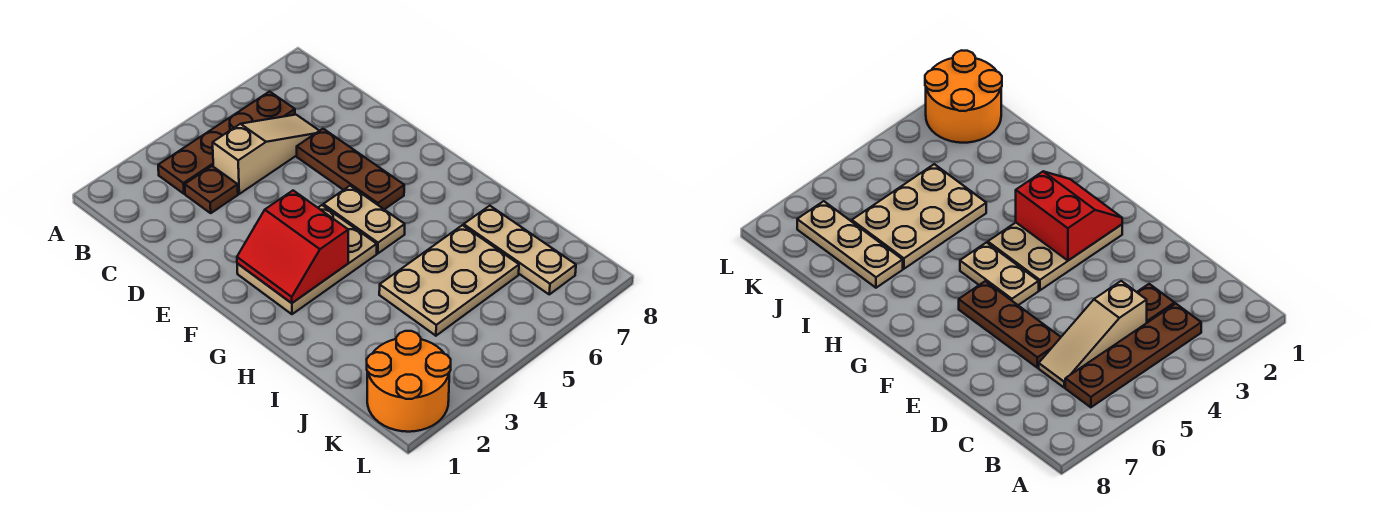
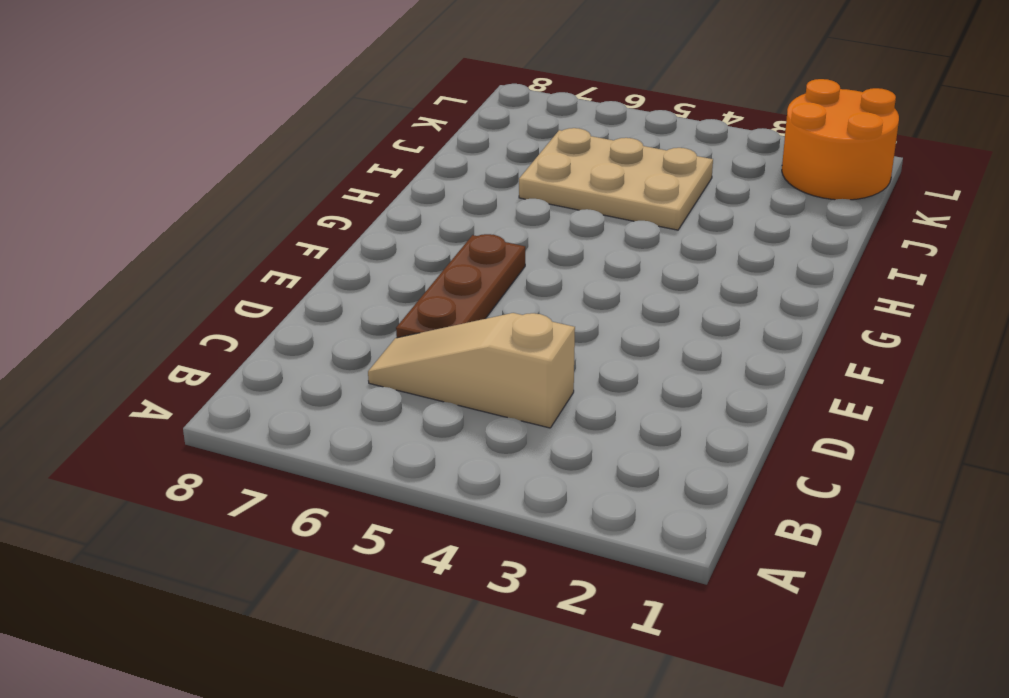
none -> brown 1x4 plate [158,92,295,194]
none -> brown 1x1 plate [185,166,238,213]

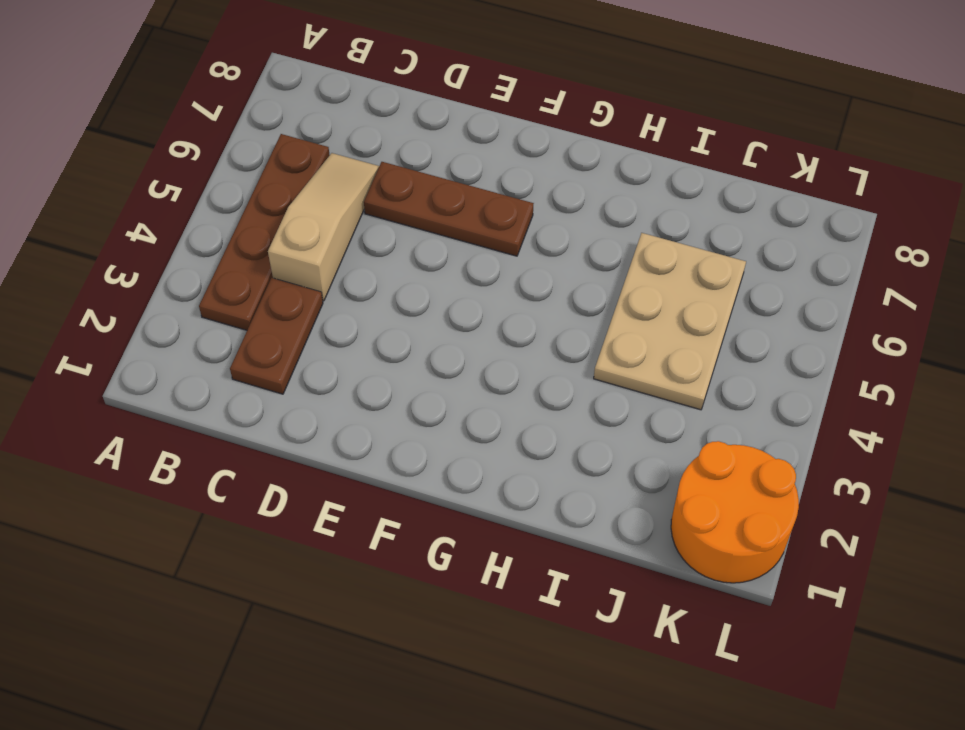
brown 1x2 plate [230,278,323,394] -> brown 1x1 plate [185,166,238,213]
none -> tan 2x3 plate [237,205,377,314]
none -> tan 1x2 plate [323,186,405,253]

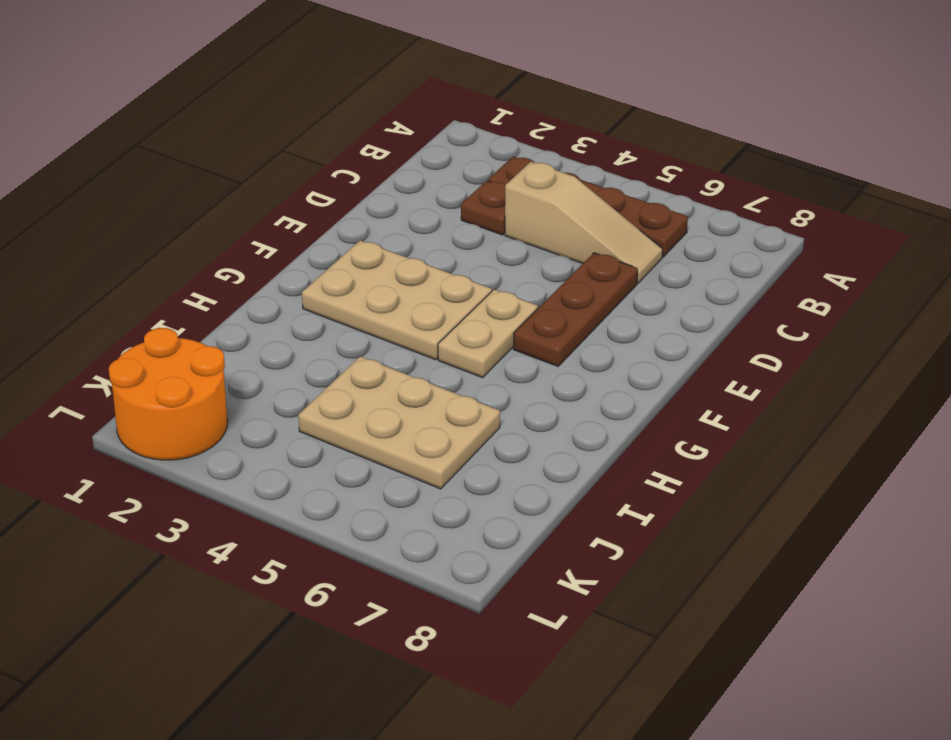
none -> tan 1x3 plate [464,206,576,294]
none -> red 2x2 slope [237,191,348,303]

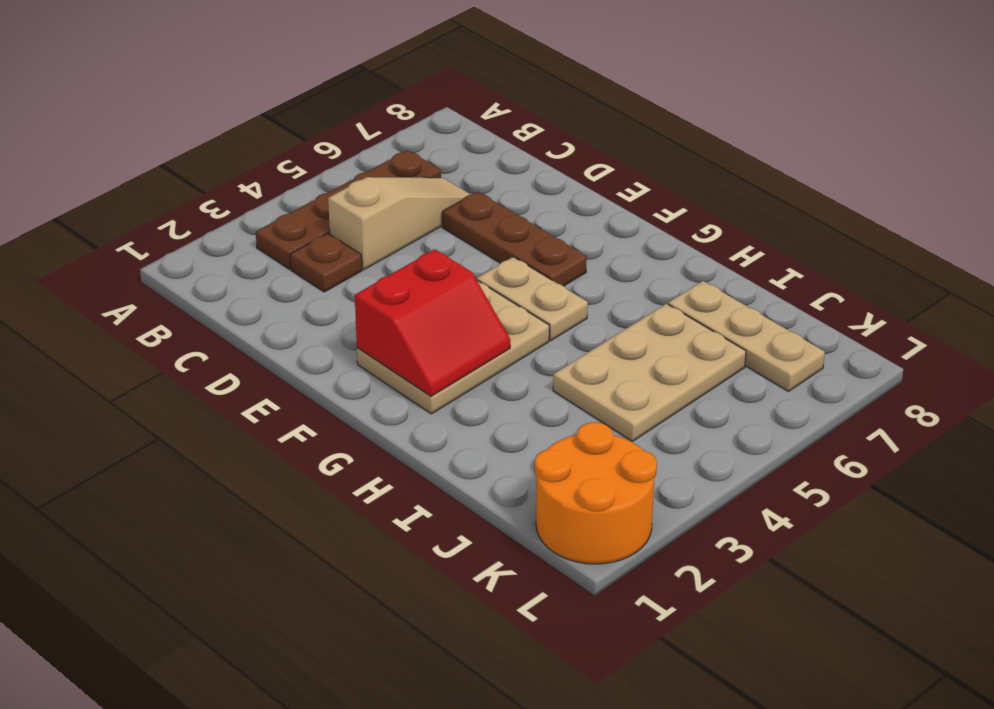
red 2x2 slope [355,249,510,396] -> red 2x2 slope turned to [237,191,348,303]

